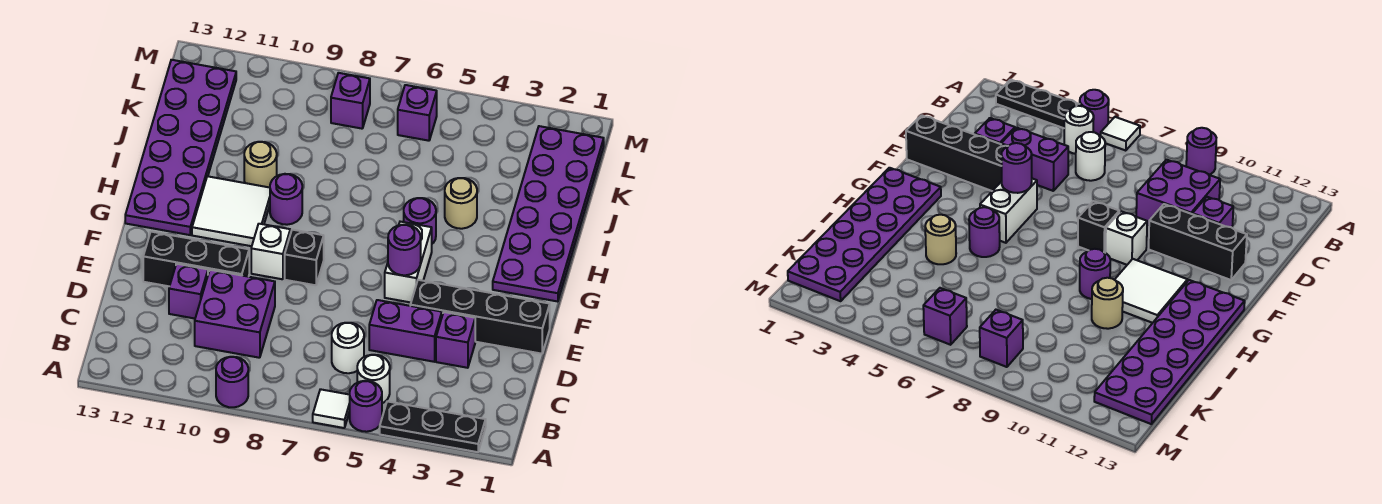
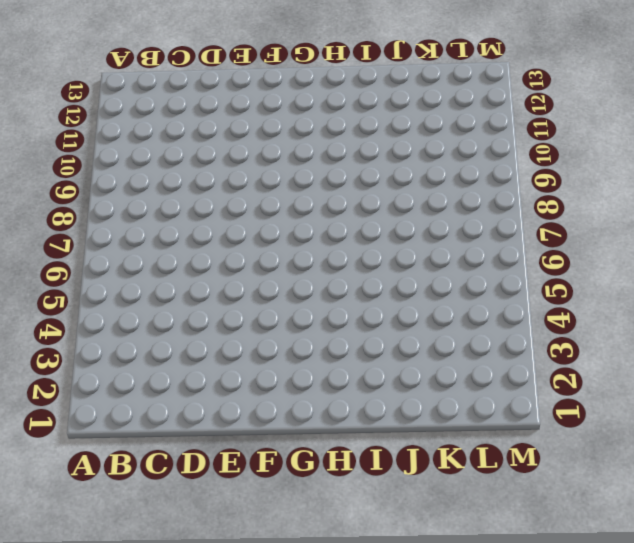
none -> black 1x3 plate [380,401,486,452]
none -> purple 1x1 round brick [350,381,382,432]
none -> white 1x1 tile [313,389,350,428]

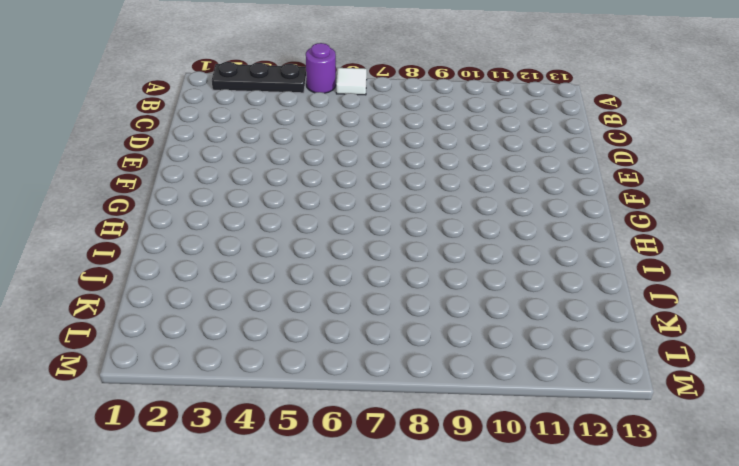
none -> purple 1x1 round brick [216,357,248,407]
none -> white 1x1 round brick [357,355,390,403]
none -> white 1x1 round brick [332,323,364,373]

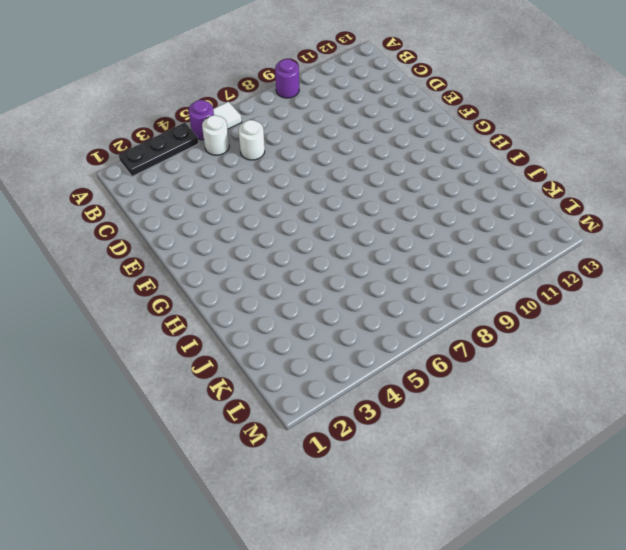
none -> purple 2x2 brick [195,270,275,358]
none -> purple 1x1 brick [436,312,475,368]
none -> purple 1x2 brick [369,300,442,362]

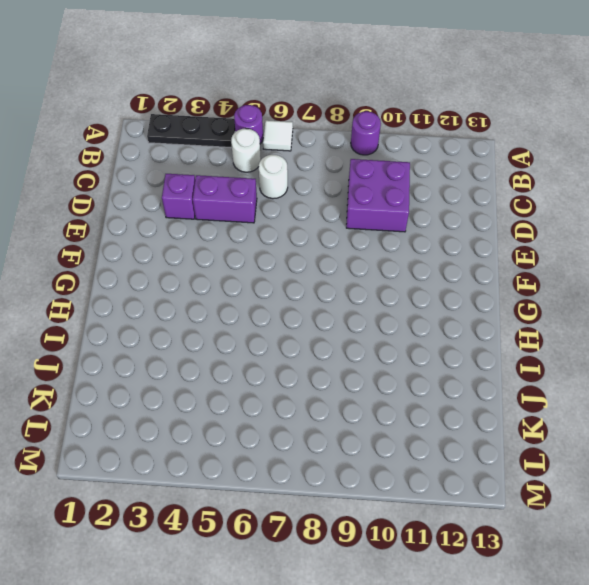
none -> purple 1x1 brick [169,264,208,319]
none -> black 1x4 brick [410,280,550,354]
none -> black 1x3 brick [143,232,249,286]

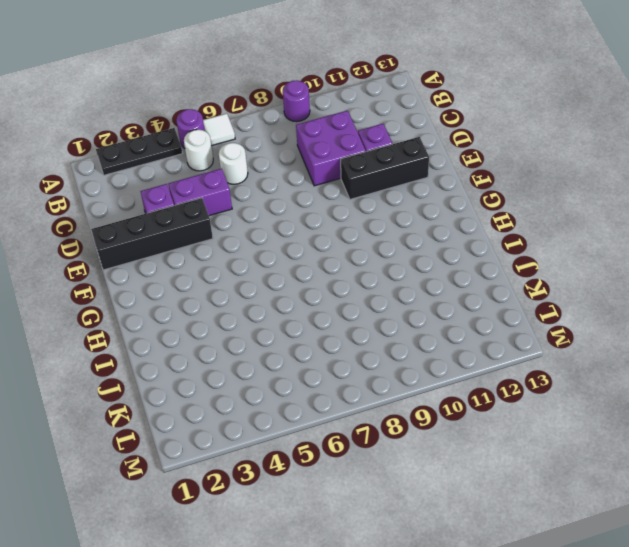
none -> white 1x2 brick [385,222,432,302]
none -> black 1x1 brick [285,230,324,285]
none -> white 1x1 brick [251,224,290,279]

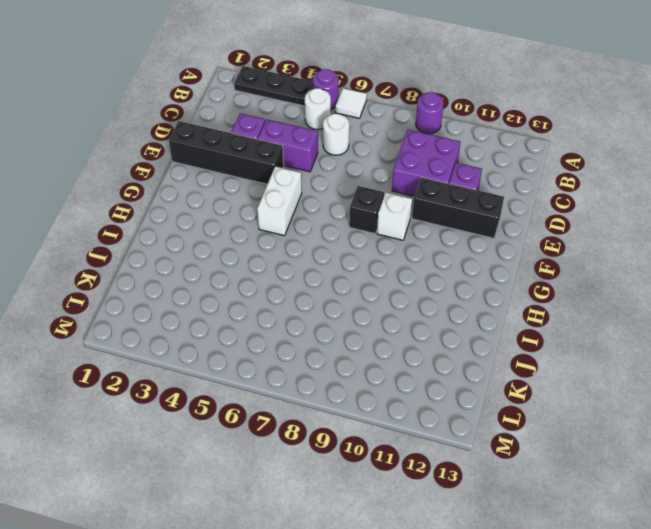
none -> purple 2x6 plate [493,126,604,302]
none -> white 2x2 tile [192,176,270,246]
none -> purple 2x6 plate [125,60,236,235]

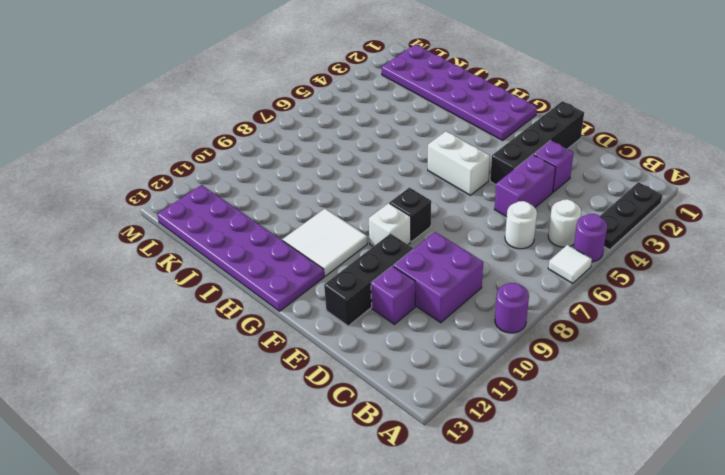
none -> purple 1x1 round brick [404,198,436,244]
none -> purple 1x1 round brick [270,174,302,225]
none -> tan 1x1 round brick [445,178,477,229]

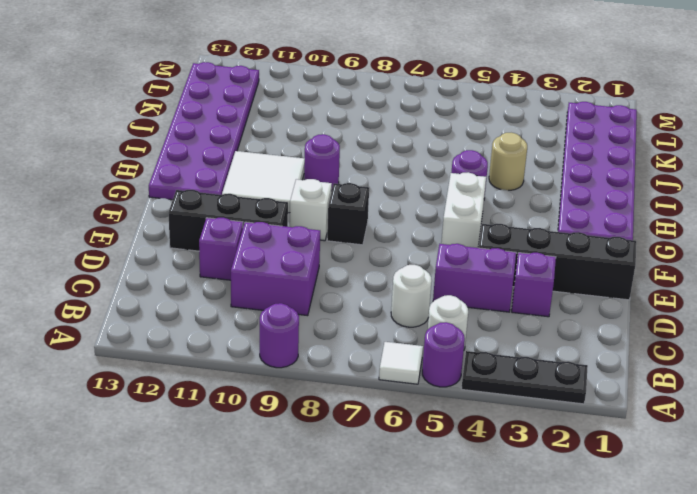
none -> tan 1x1 round brick [244,142,277,187]
none -> purple 1x1 brick [398,85,437,141]
none -> purple 1x1 brick [331,73,370,129]

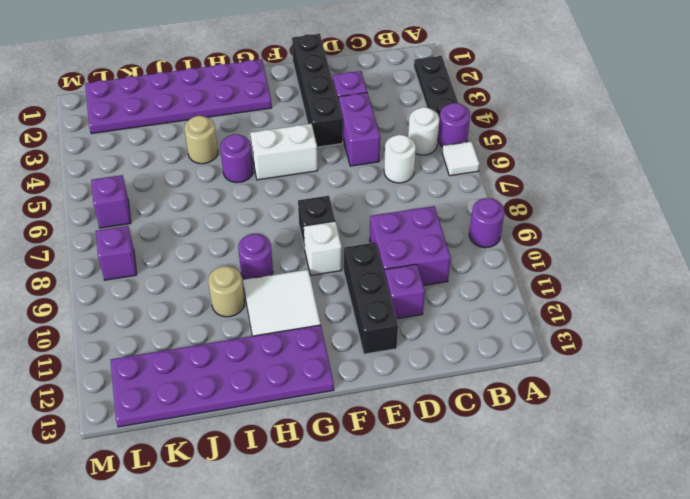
none -> purple 1x1 round brick [388,225,421,275]

